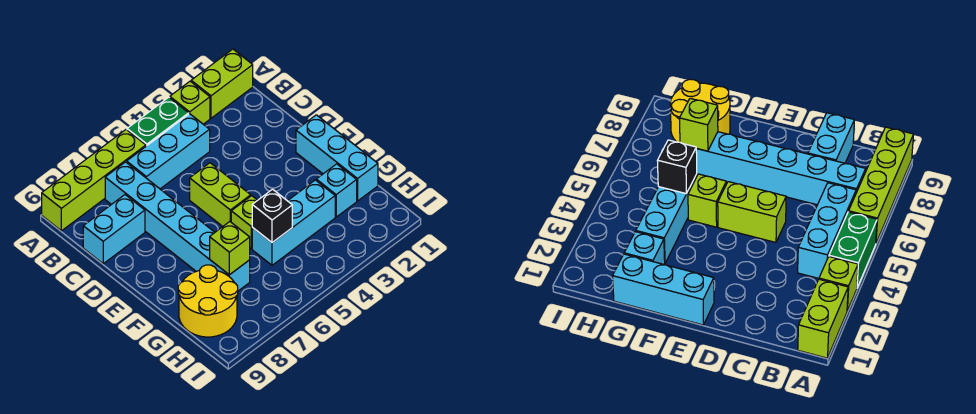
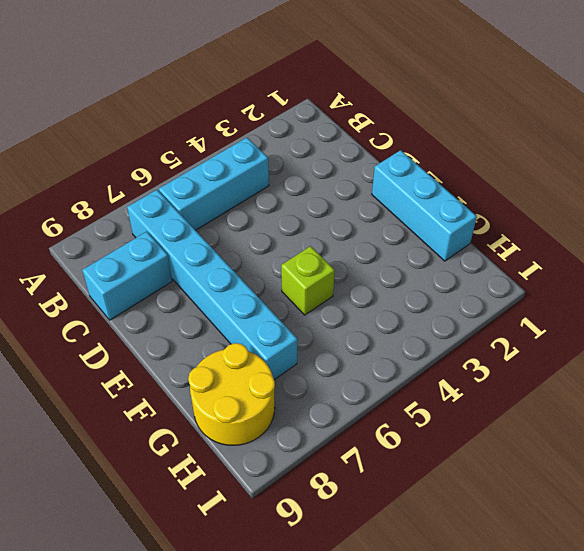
none -> lime 1x2 brick [191,49,253,118]
none -> lime 1x1 brick [170,81,210,124]
none -> green 1x2 brick [127,97,189,146]

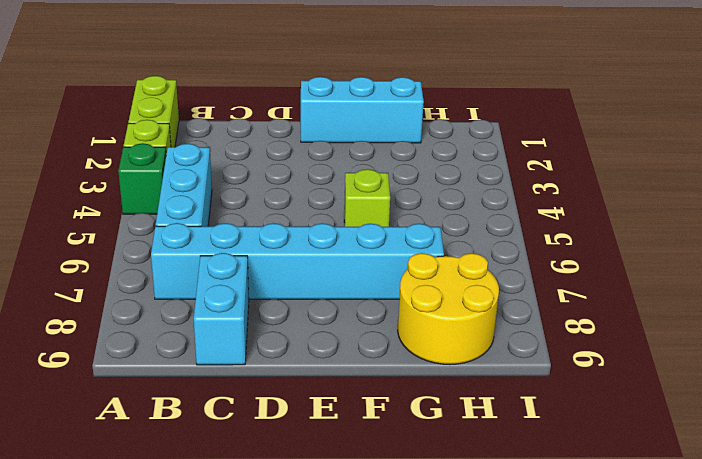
green 1x1 brick [118,143,166,214] -> green 1x2 brick [127,97,189,146]
none -> lime 1x4 brick [42,130,146,231]
none -> lime 1x2 brick [190,163,251,226]
none -> cyan 1x1 brick [316,164,357,217]

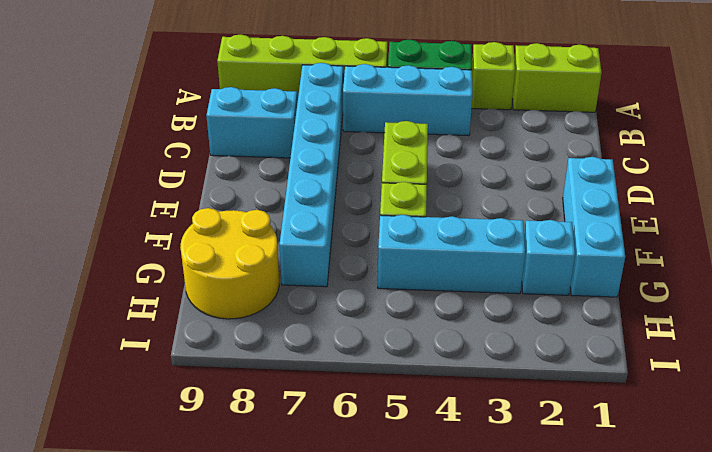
none -> black 1x1 brick [252,189,292,243]
none -> lime 1x1 brick [210,222,250,275]

